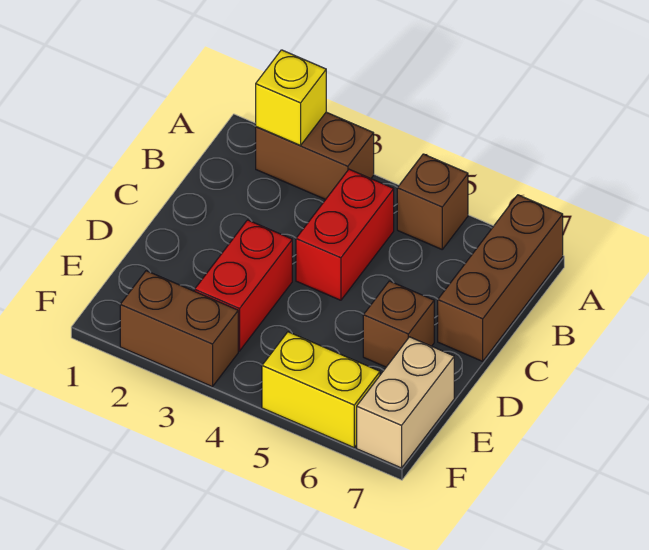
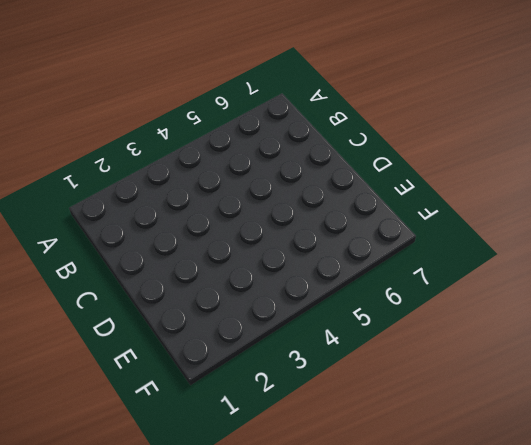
none -> brown 1x2 brick [256,112,374,199]
none -> brown 1x1 brick [397,154,468,249]

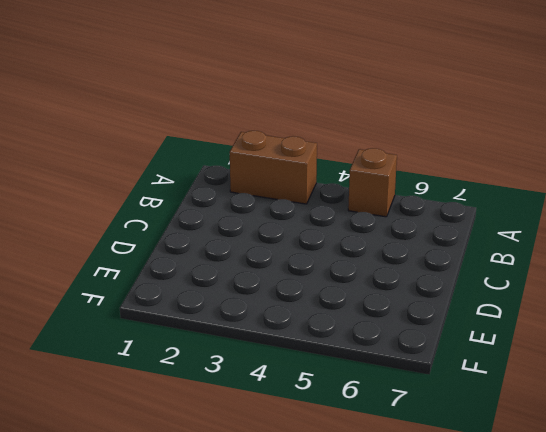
none -> brown 1x3 brick [438,195,563,361]
none -> red 1x2 brick [296,169,394,300]

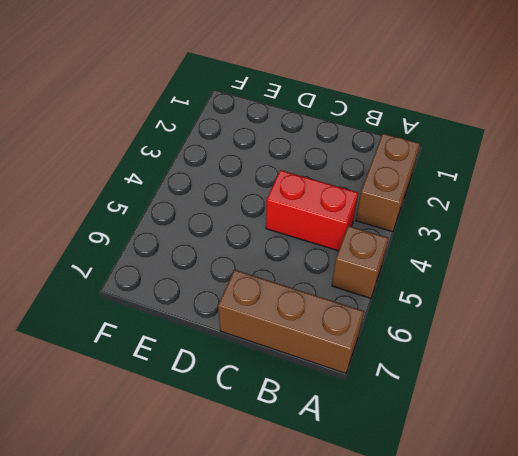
none -> red 1x2 brick [195,220,292,351]
none -> brown 1x1 brick [363,281,434,367]

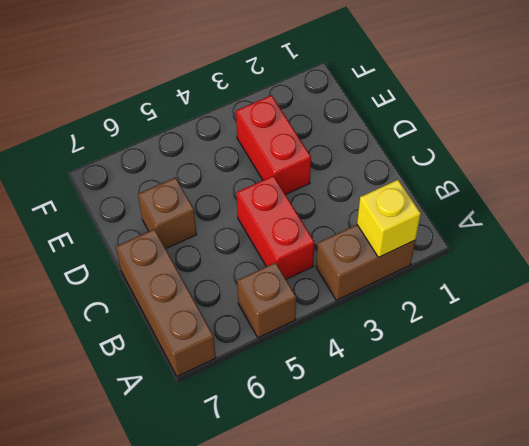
none -> tan 1x2 brick [357,337,454,468]
none -> brown 1x2 brick [120,271,238,387]

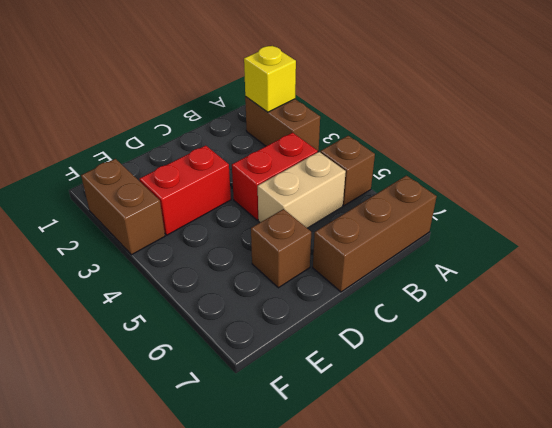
tan 1x2 brick [258,152,346,228] -> tan 1x2 brick moved to [357,337,454,468]
none -> yellow 1x2 brick [262,332,380,448]

